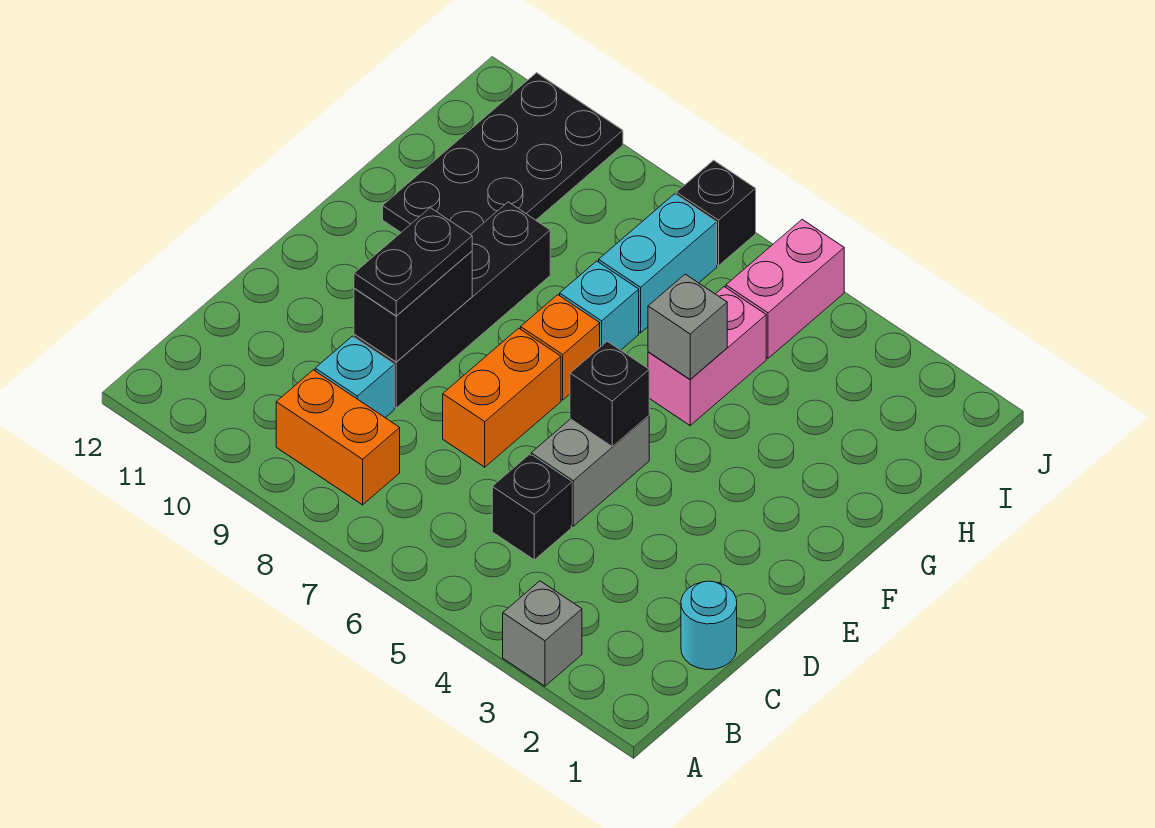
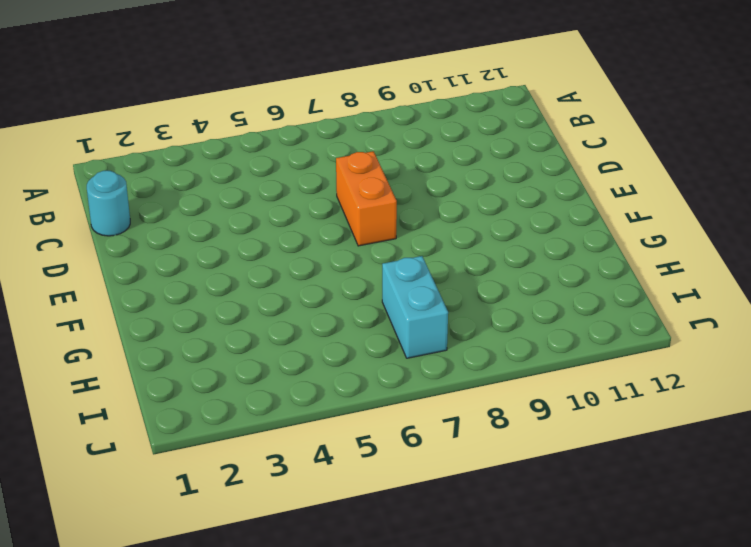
none -> grey 1x1 brick [503,581,582,686]
none -> orange 1x2 brick [276,370,400,505]
none -> black 1x1 brick [492,455,571,560]

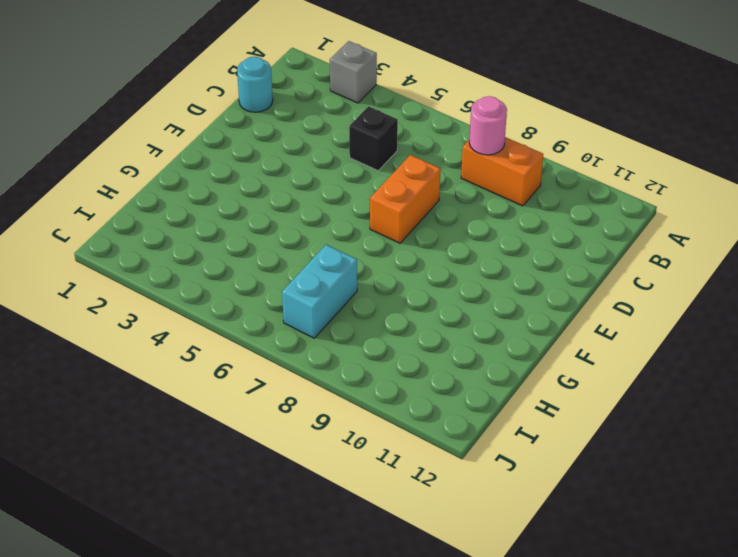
pink 1x1 round brick [469,96,507,155] -> none
none -> cyan 1x1 brick [315,336,394,418]
none -> grey 1x2 brick [531,416,649,526]
none -> black 1x4 brick [354,202,550,408]

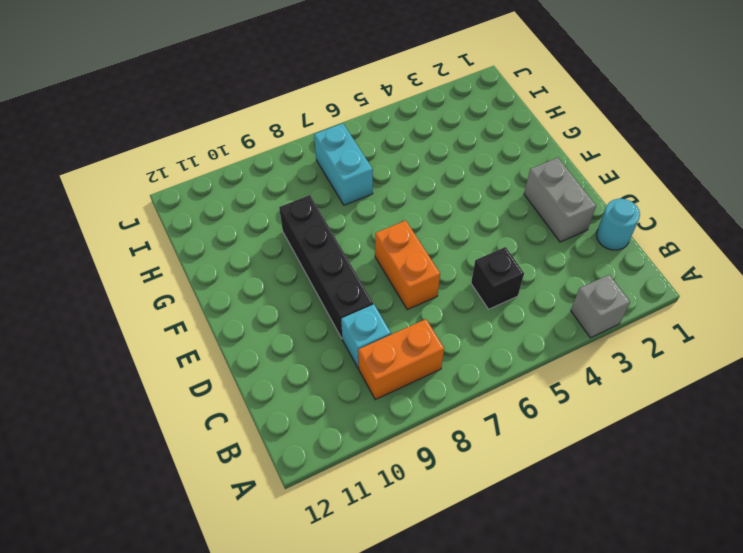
grey 1x2 brick [524,158,596,242] -> grey 1x2 brick moved to [531,416,649,526]
none -> orange 1x1 brick [521,295,600,400]
none -> pink 1x2 brick [648,287,766,425]
none -> cyan 1x1 brick [560,261,639,350]

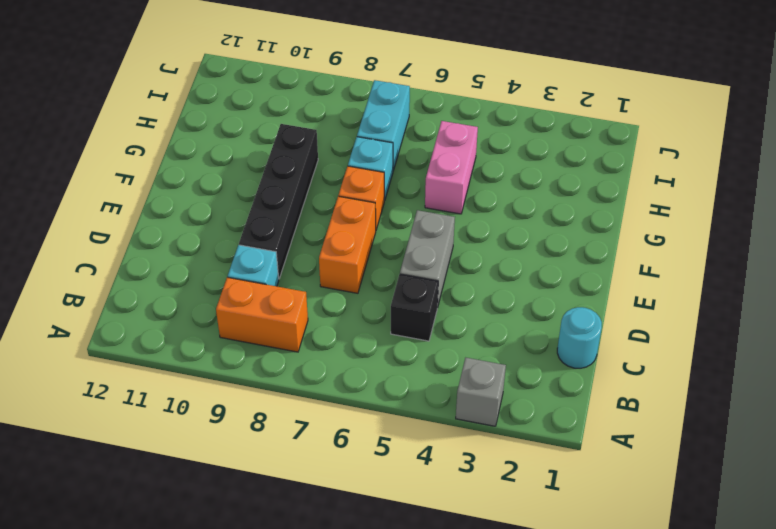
none -> black 2x4 plate [383,73,623,234]
none -> pink 1x2 brick [726,220,844,358]
none -> black 1x1 brick [676,160,756,266]

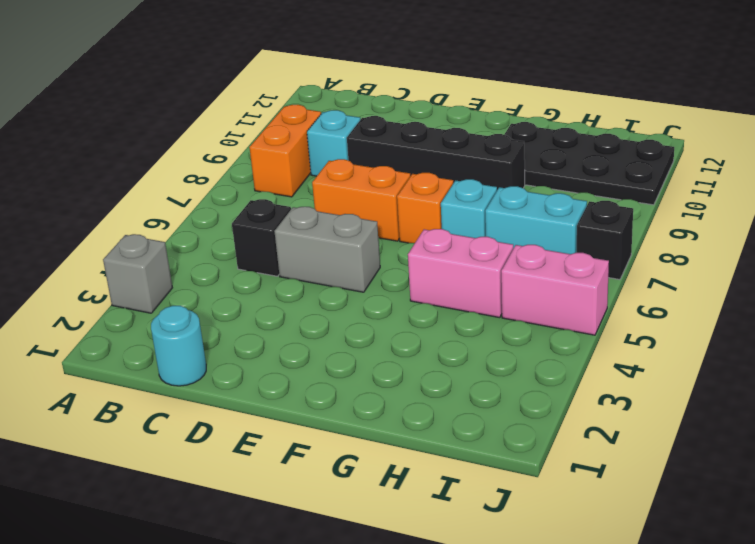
none -> black 1x2 brick [354,251,472,362]
none -> black 1x1 brick [570,341,649,446]
none -> grey 1x1 brick [648,274,727,379]

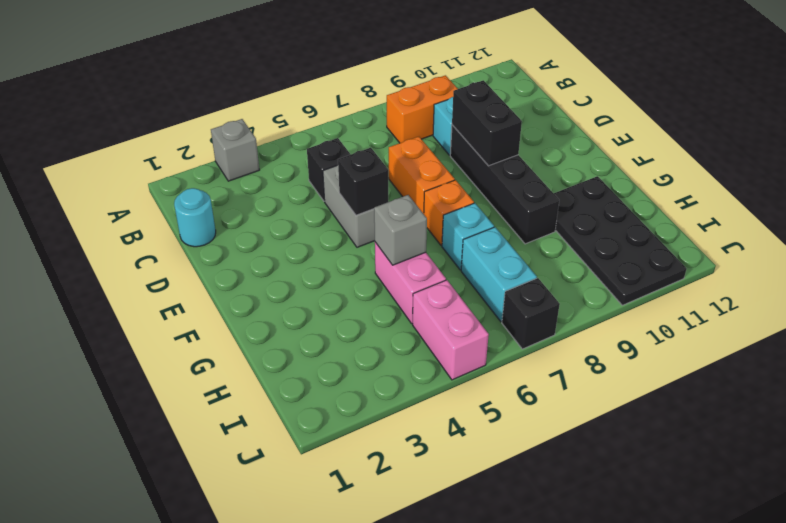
none -> black 1x2 plate [354,208,472,316]

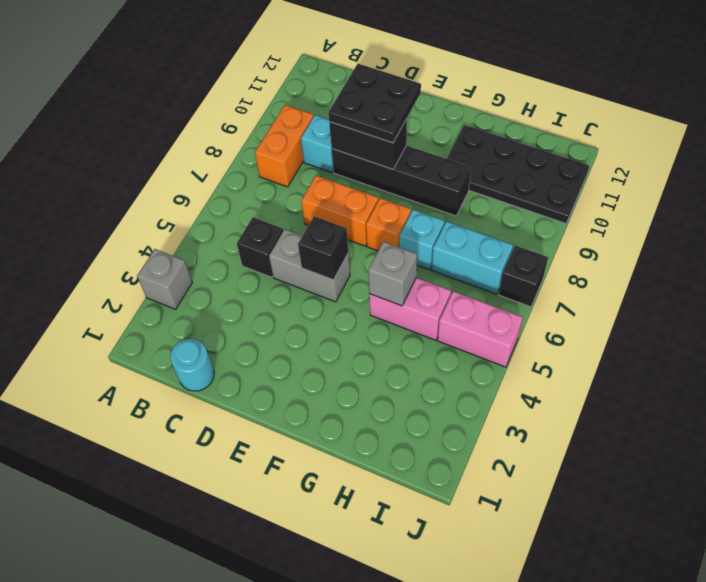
black 2x2 plate [328,64,421,143] -> black 1x2 plate [354,208,472,316]

